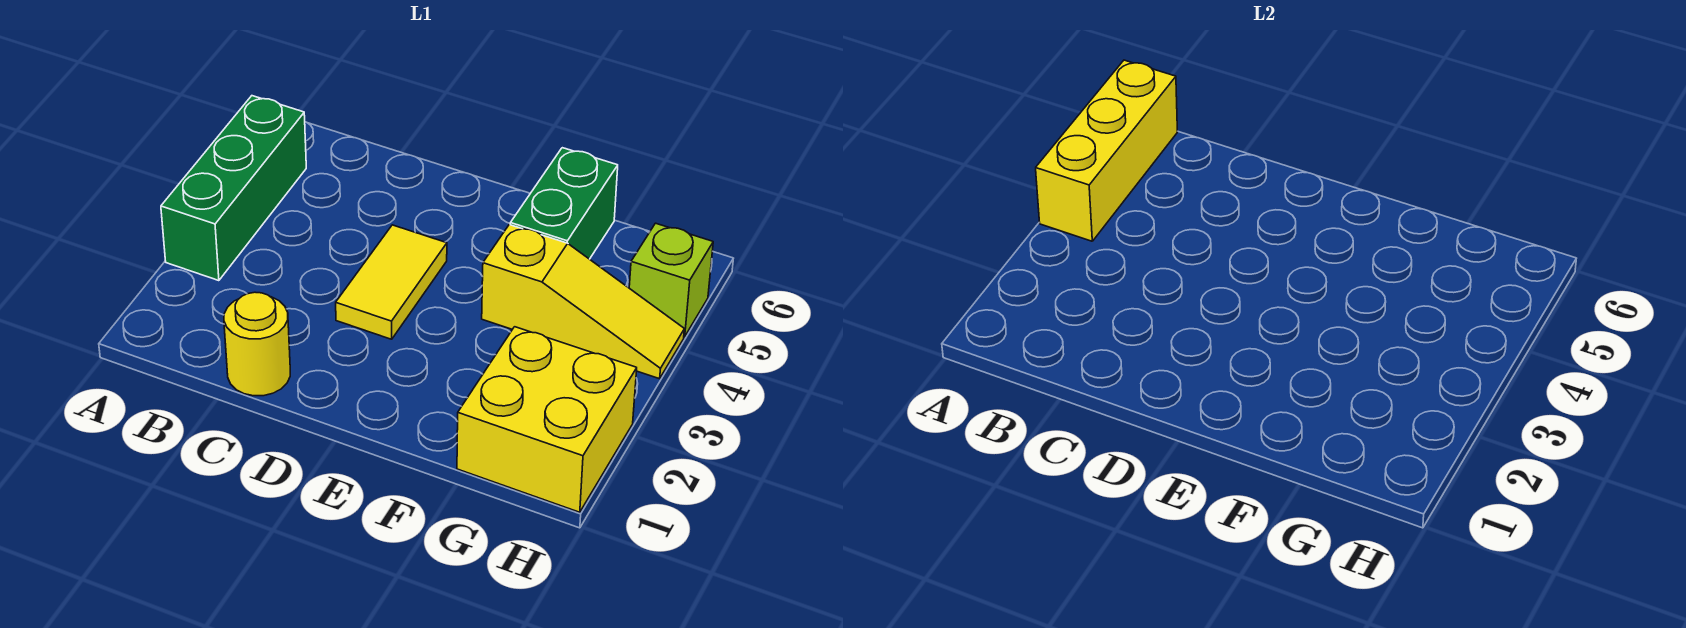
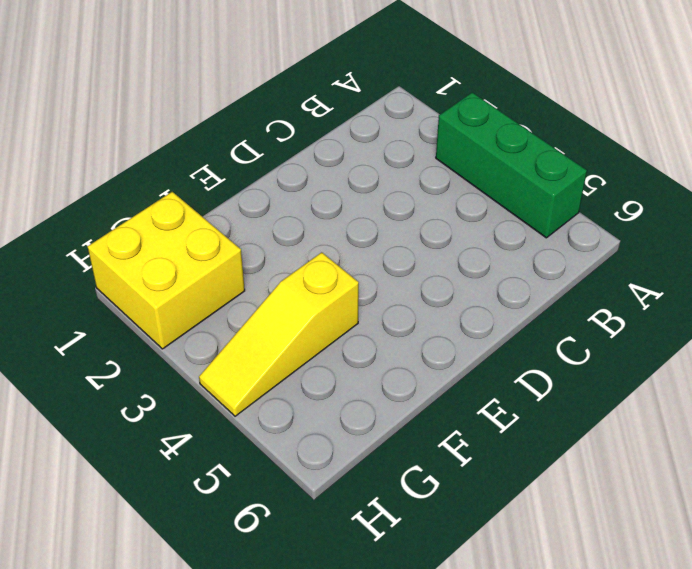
none -> yellow 1x1 round brick [224,292,290,396]
none -> yellow 1x2 tile [336,225,447,339]

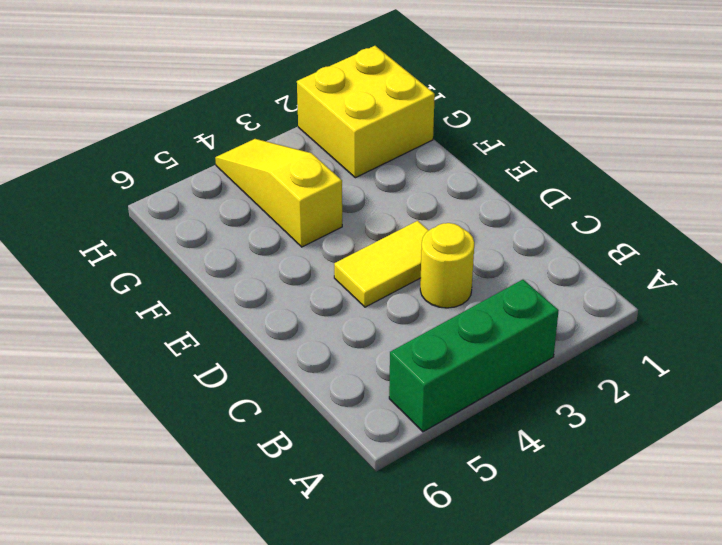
yellow 1x1 round brick [420,223,474,308] -> yellow 1x1 round brick moved to [224,292,290,396]
none -> green 1x2 brick [510,148,618,259]
none -> lime 1x1 brick [629,223,713,337]

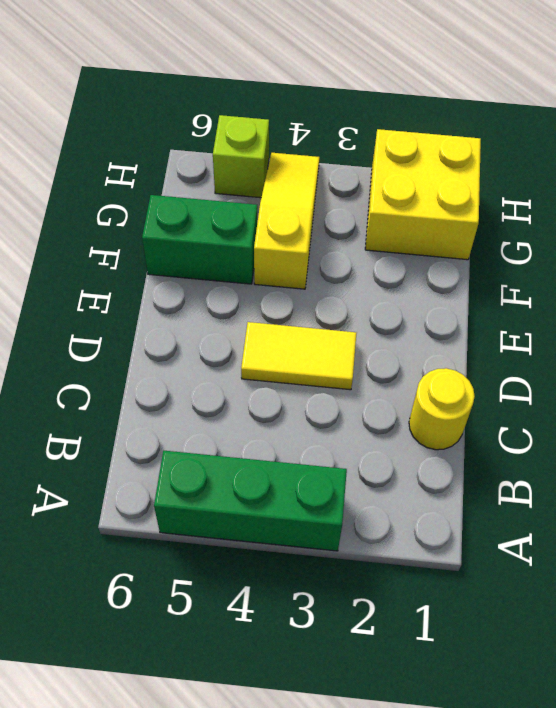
none -> yellow 1x3 brick [1036,60,1177,241]

